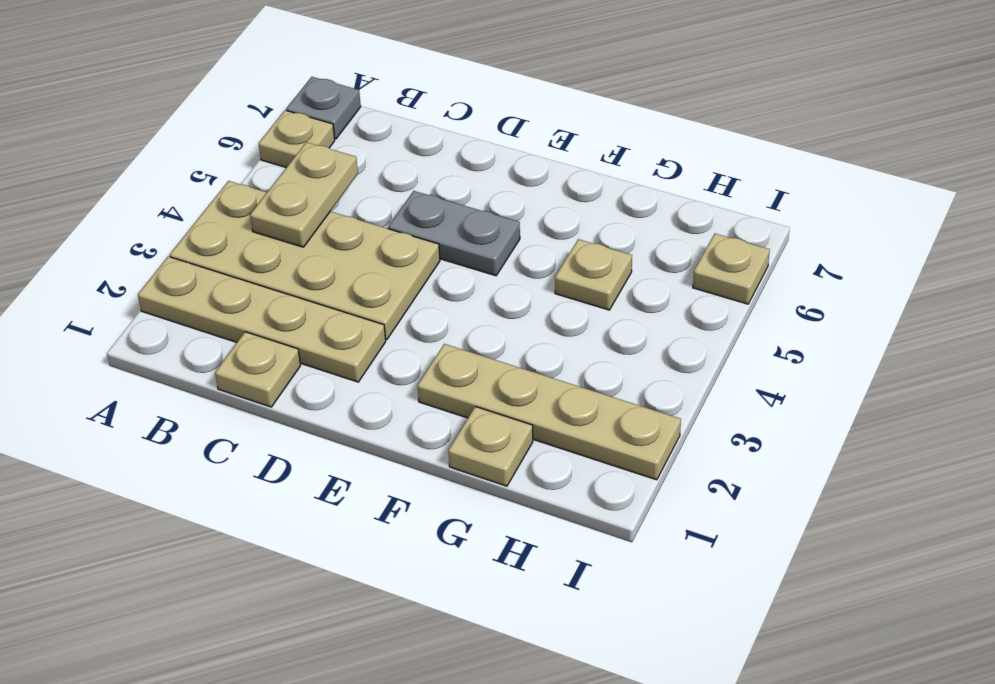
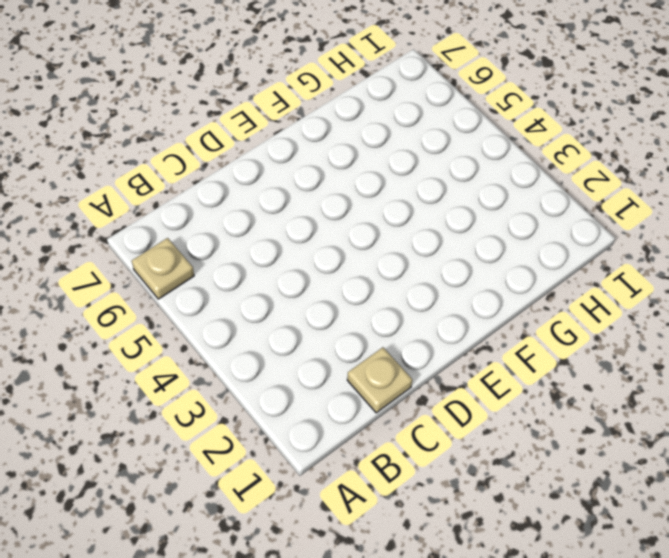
none -> tan 1x4 plate [138,257,386,382]
none -> tan 2x4 plate [170,181,440,340]

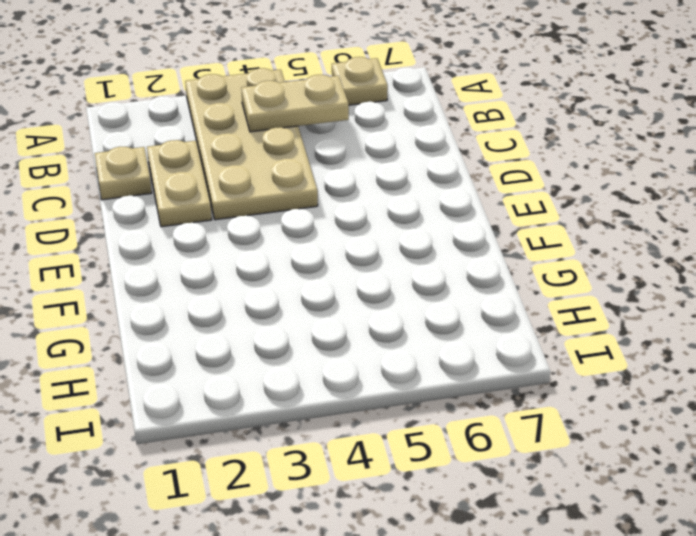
tan 1x2 plate [147,140,212,227] -> tan 1x4 plate [138,257,386,382]
none -> grey 1x1 plate [286,77,361,139]
none -> grey 1x2 plate [388,191,520,276]

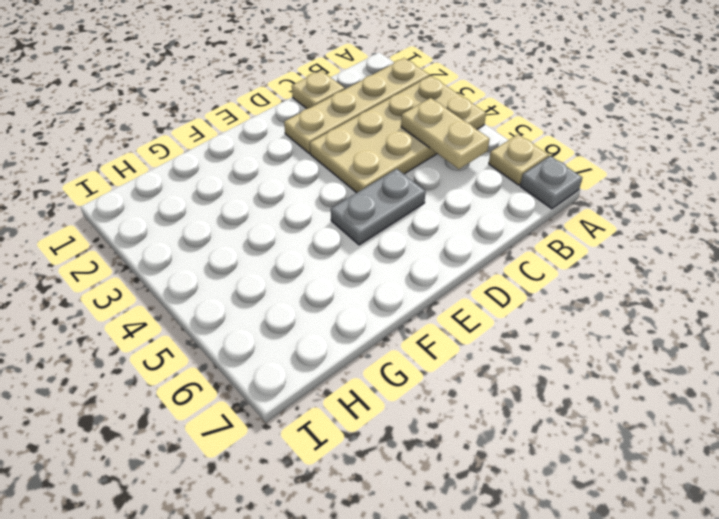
none -> tan 1x4 plate [417,344,681,480]
none -> tan 1x1 plate [448,407,533,486]

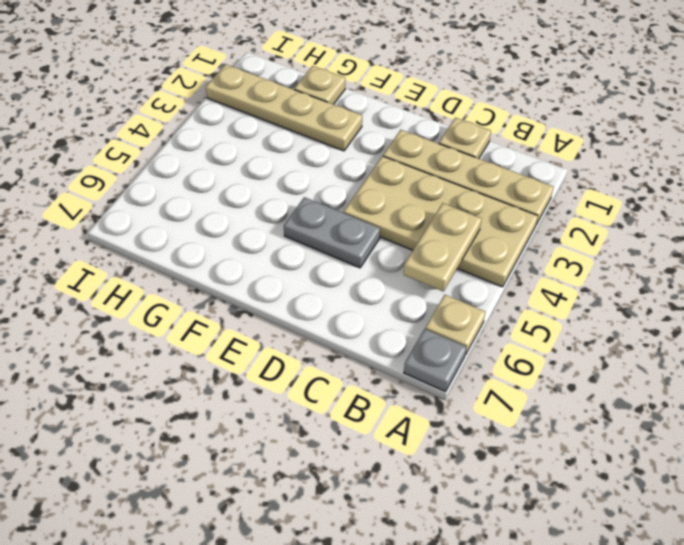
none -> tan 1x1 plate [555,239,632,310]
none -> tan 1x1 plate [693,234,770,304]

